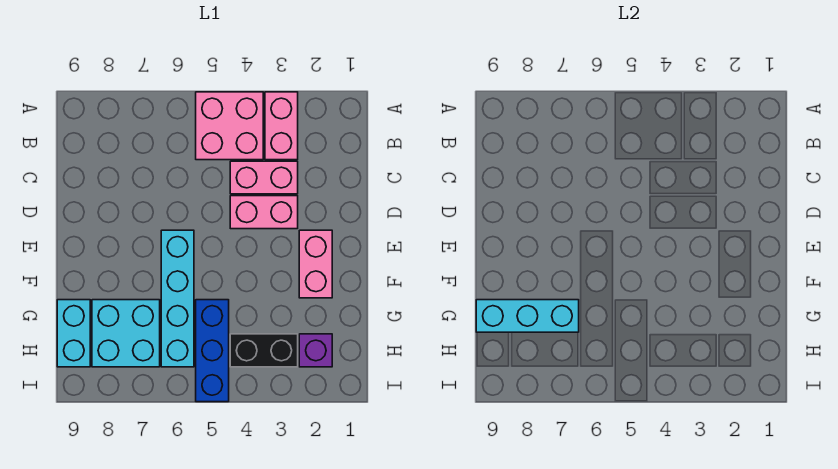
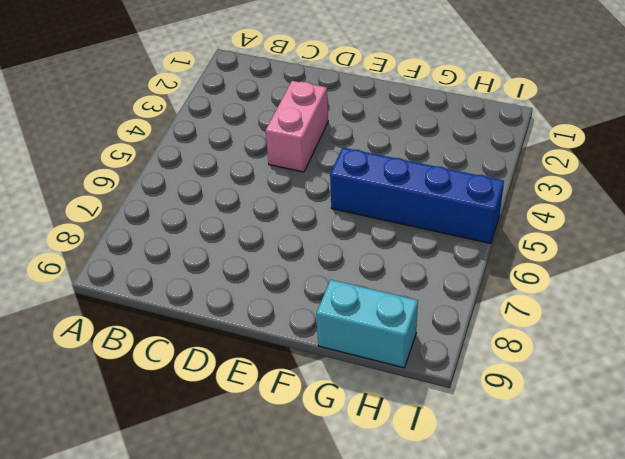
blue 1x4 brick [330,148,504,244] -> blue 1x3 brick [196,300,229,402]
none -> pink 1x2 brick [265,92,298,160]
none -> pink 2x2 brick [196,92,263,160]
none -> pink 1x2 brick [230,161,298,194]

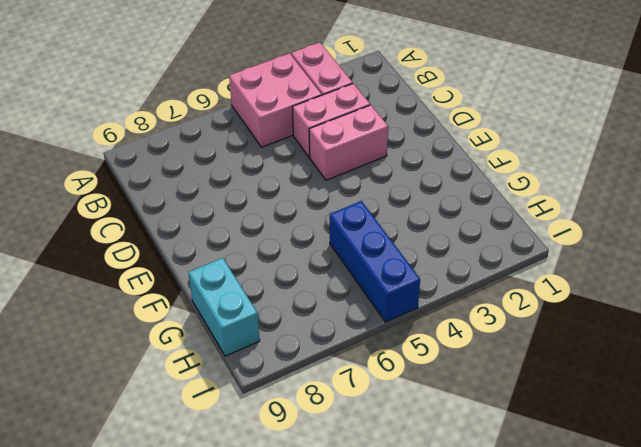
none -> pink 1x2 brick [299,230,332,298]
none -> cyan 1x4 brick [161,230,194,367]
none -> cyan 2x2 brick [92,300,160,367]

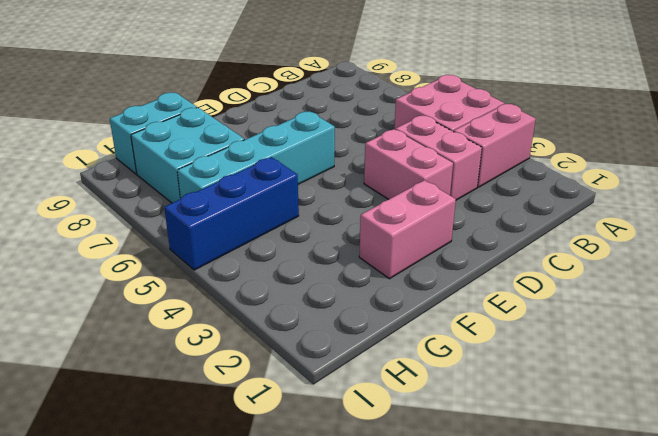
none -> purple 1x1 brick [299,334,332,367]
none -> black 1x2 brick [230,334,298,367]
none -> cyan 1x3 brick [476,300,579,332]

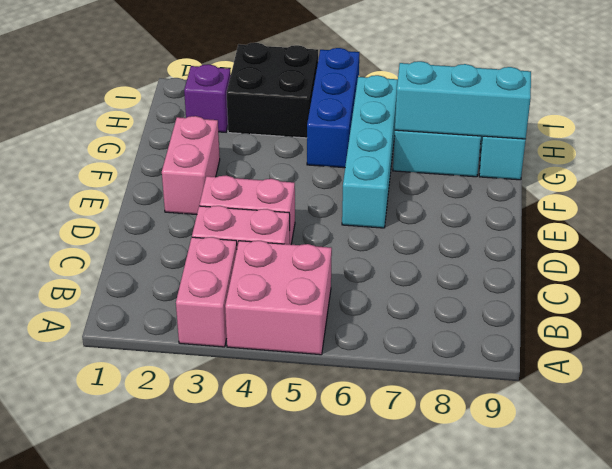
black 2x2 brick [227,43,318,138] -> black 1x2 brick [230,334,298,367]

